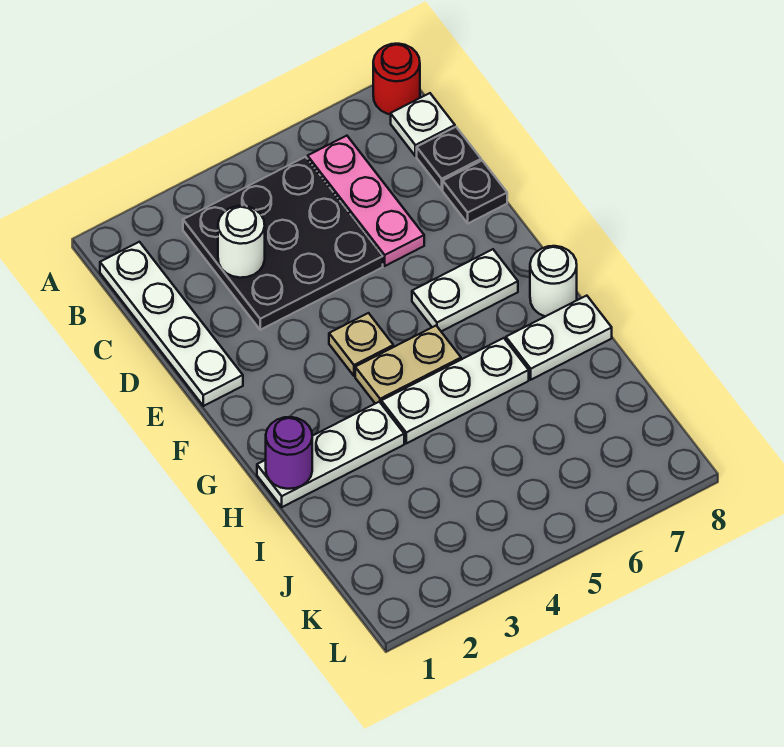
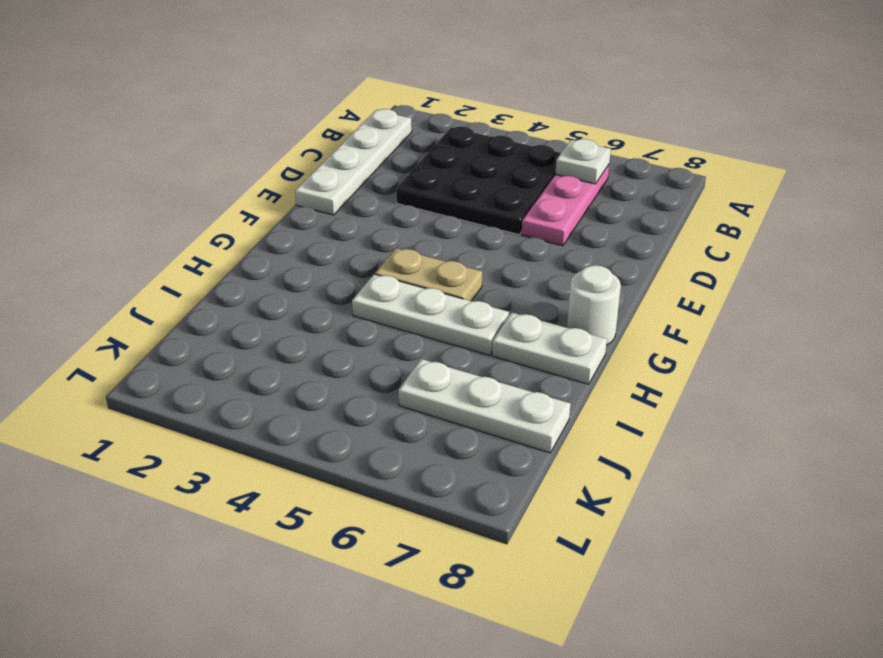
white 1x1 plate [555,139,611,184] -> white 1x1 plate moved to [391,93,455,156]
white 1x3 plate [399,359,571,453] -> white 1x3 plate moved to [257,402,404,507]
none -> red 1x1 round brick [373,44,420,115]
none -> black 1x1 plate [417,127,481,190]
none -> black 1x1 plate [443,161,507,223]

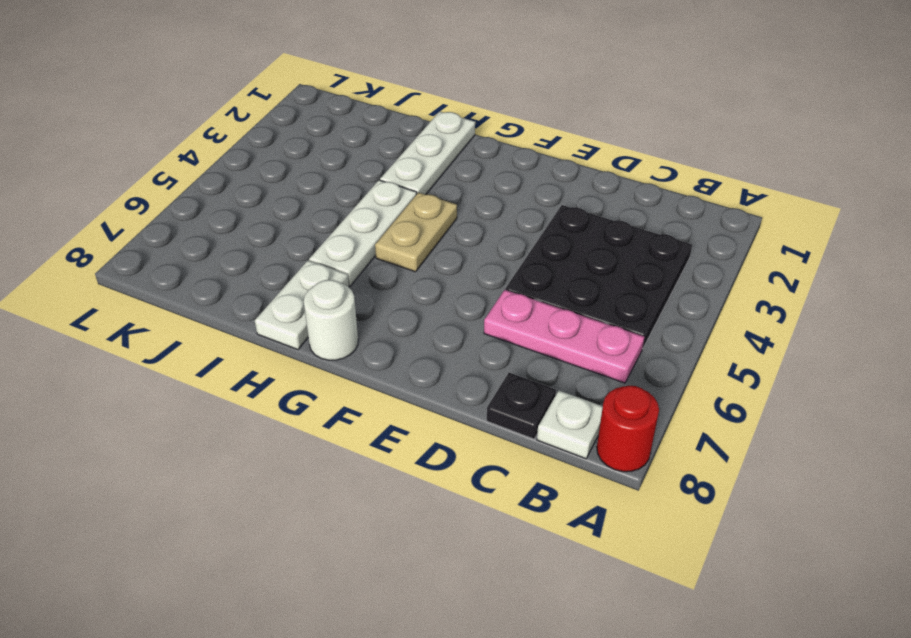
none -> white 1x4 plate [100,242,243,406]
none -> black 1x1 plate [443,161,507,223]
none -> tan 1x1 plate [329,313,393,376]

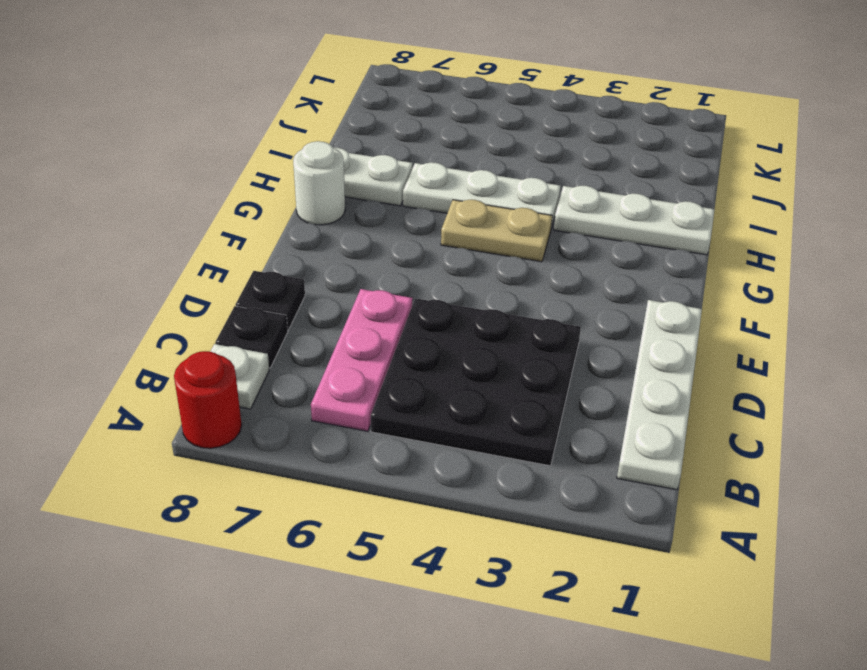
none -> tan 1x1 plate [329,313,393,376]
none -> white 1x2 plate [412,249,518,331]
none -> white 1x1 round brick [218,206,265,278]

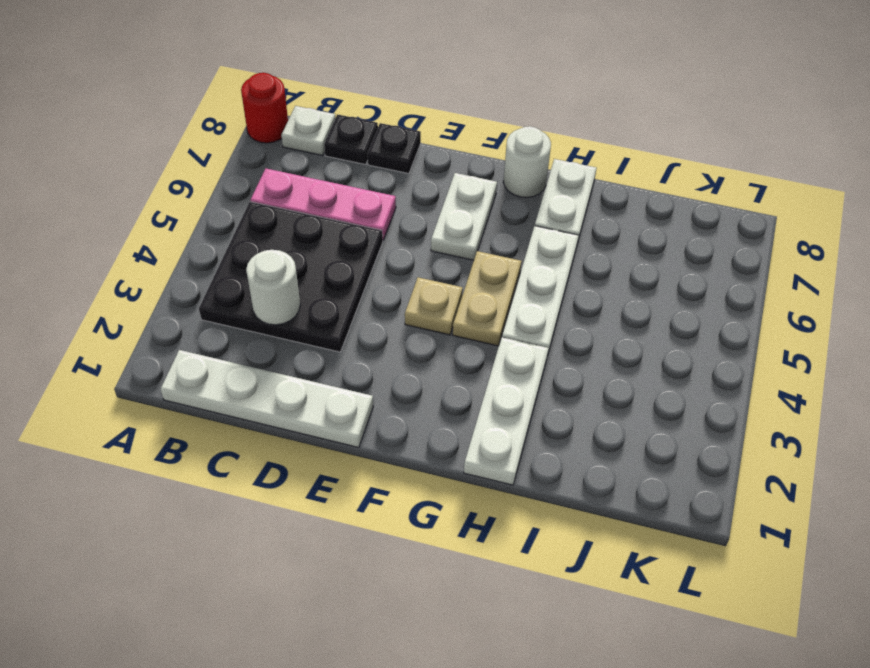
none -> purple 1x1 round brick [266,417,312,489]

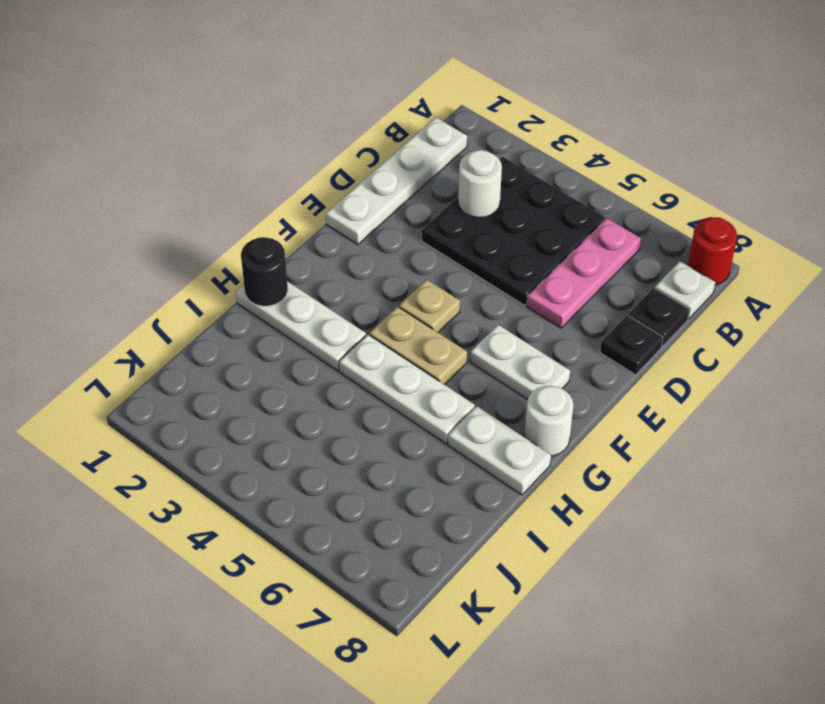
black 1x1 round brick [241,237,288,306] -> purple 1x1 round brick [266,417,312,489]

